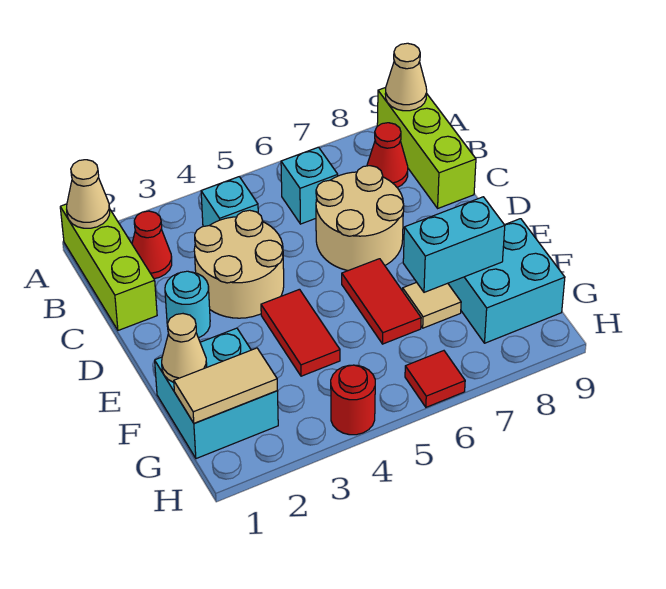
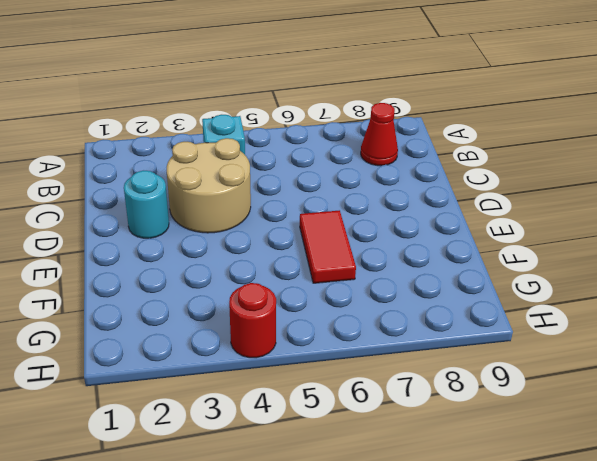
none -> lime 1x3 brick [60,204,157,330]
none -> lime 1x3 brick [377,87,476,208]
none -> red 1x1 cone [132,211,172,279]

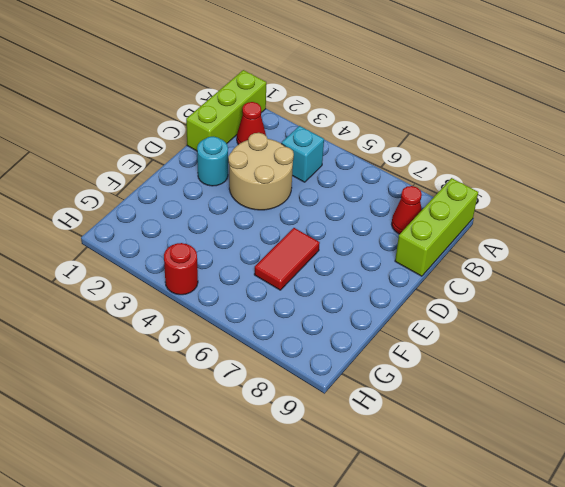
none -> cyan 1x1 brick [281,147,338,224]
none -> tan 2x2 round brick [316,166,404,271]
none -> red 1x2 tile [261,289,340,376]

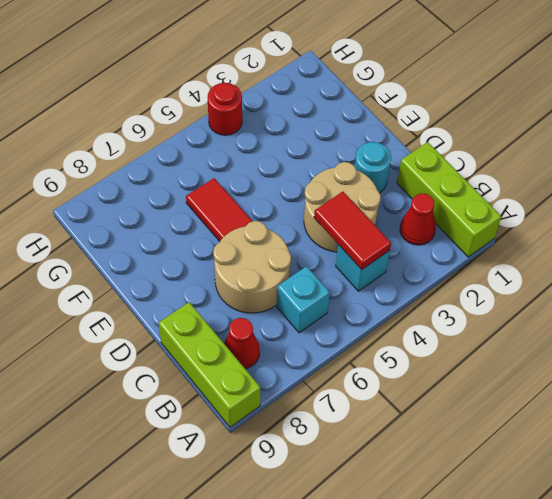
red 1x2 tile [314,192,391,270] -> red 1x2 tile moved to [261,289,340,376]
none -> cyan 2x2 brick [155,328,278,459]
none -> tan 1x1 tile [403,282,461,328]
none -> cyan 2x2 brick [448,219,565,343]

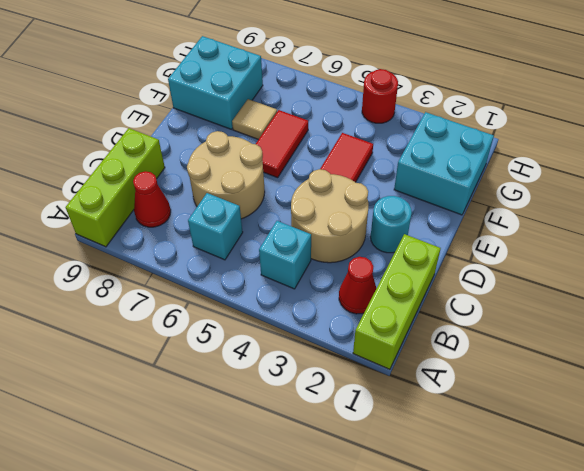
none -> red 1x1 tile [405,351,465,407]
none -> tan 1x1 cone [67,160,110,228]
none -> tan 1x1 cone [385,43,427,111]

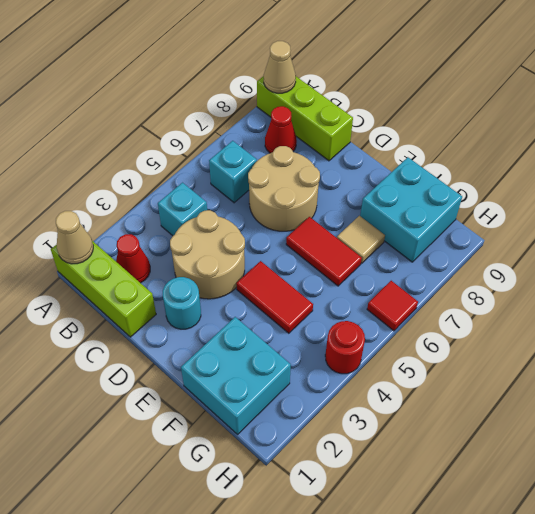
none -> tan 1x1 cone [162,314,207,383]
none -> cyan 1x2 brick [403,197,505,292]
none -> tan 1x2 tile [174,348,277,423]

